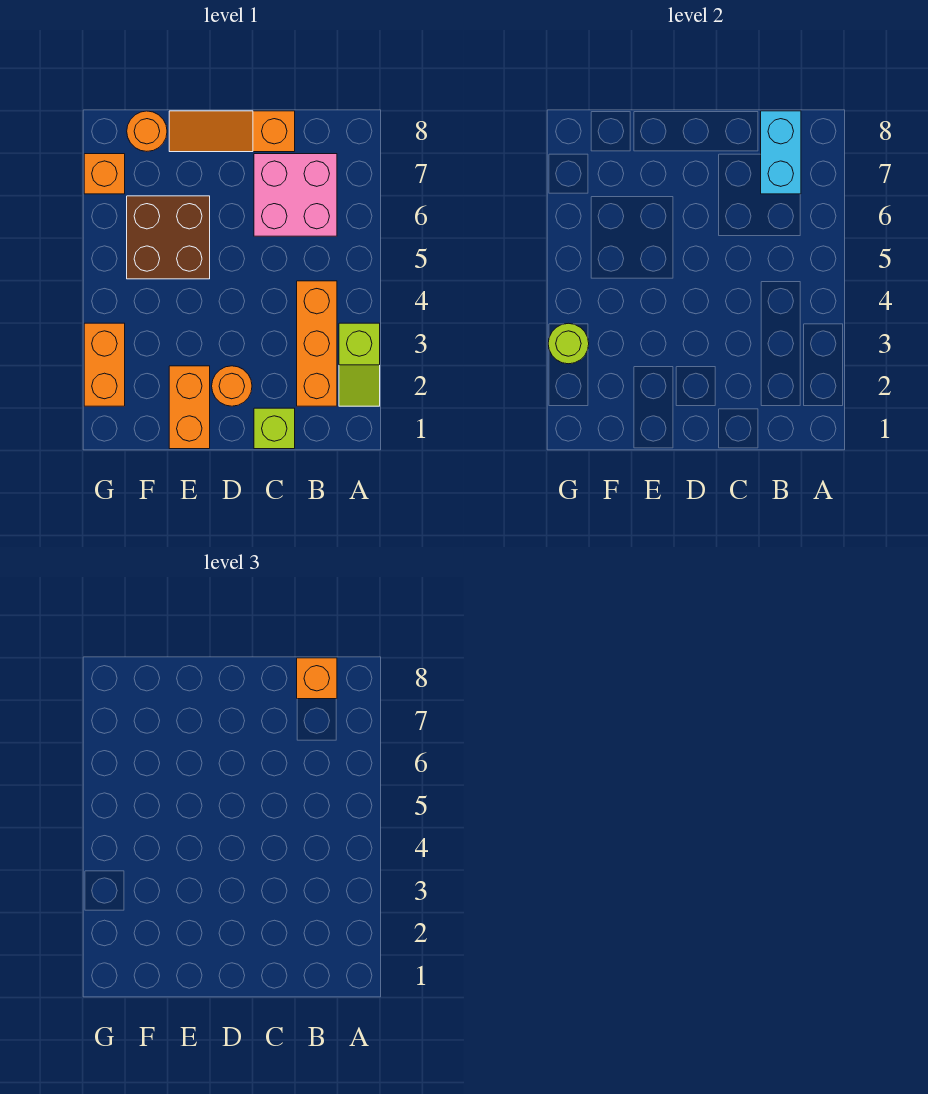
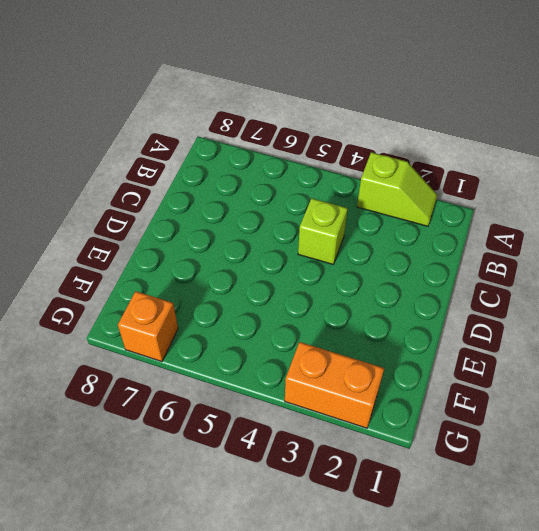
lime 1x1 brick [298,198,348,264] -> lime 1x1 brick moved to [254,408,295,449]
none -> orange 1x3 brick [297,281,337,406]
none -> pink 2x2 brick [254,154,337,236]
none -> orange 1x3 slope [169,111,295,152]

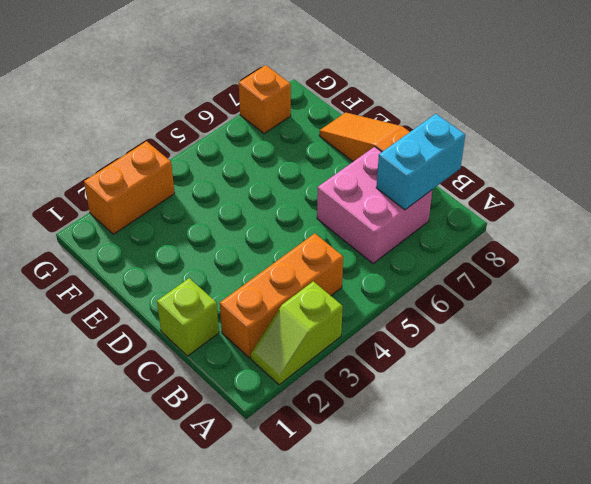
none -> orange 1x1 round brick [212,366,252,406]
none -> orange 1x2 brick [169,366,210,449]
none -> brown 2x2 brick [127,196,210,279]

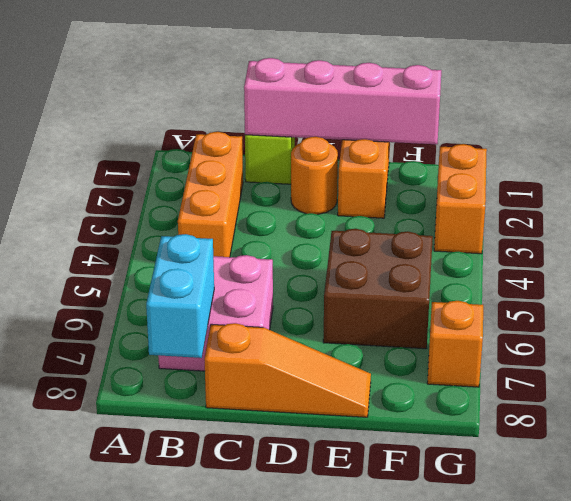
pink 1x4 brick [244,58,441,144] -> none
none -> lime 1x2 slope [339,323,380,406]
none -> orange 1x1 round brick [127,111,167,151]
none -> lime 1x1 round brick [548,323,589,364]

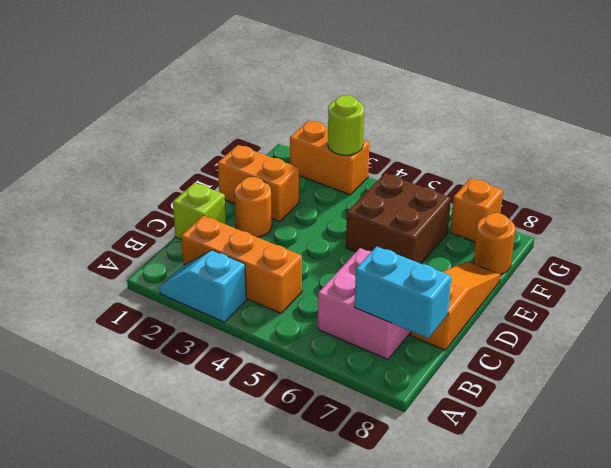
cyan 1x2 slope [160,250,246,322] -> lime 1x2 slope [339,323,380,406]
none -> orange 1x1 brick [297,658,337,699]

